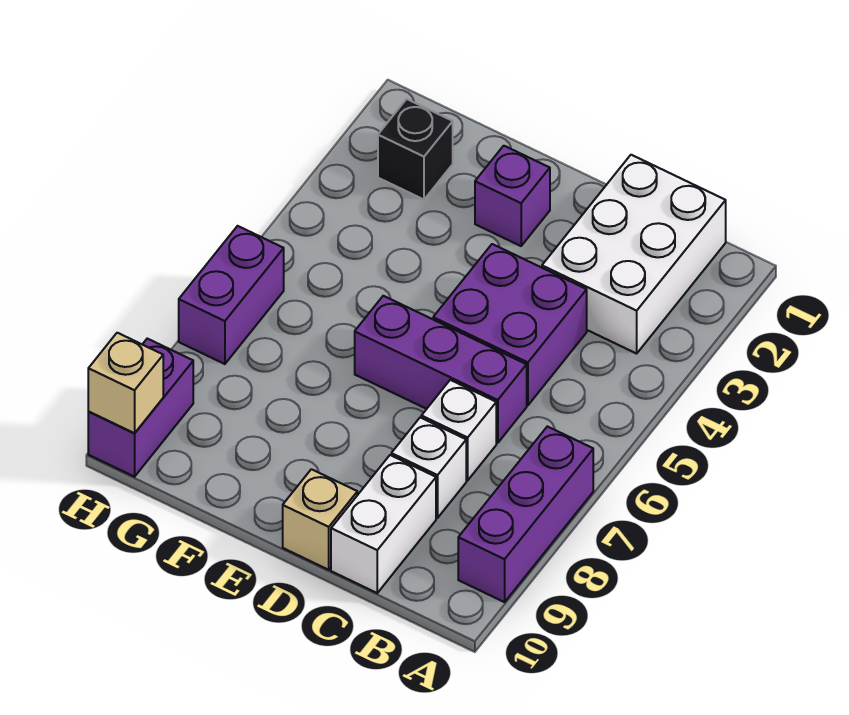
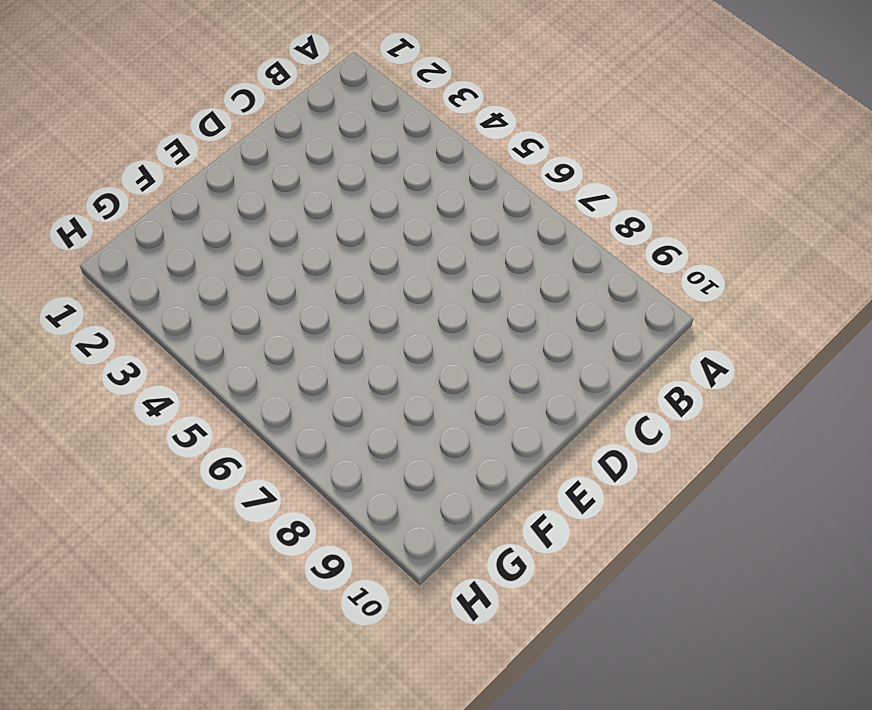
none -> purple 1x3 brick [458,426,593,602]
none -> white 2x3 brick [542,155,726,354]
none -> purple 2x2 brick [433,244,587,405]

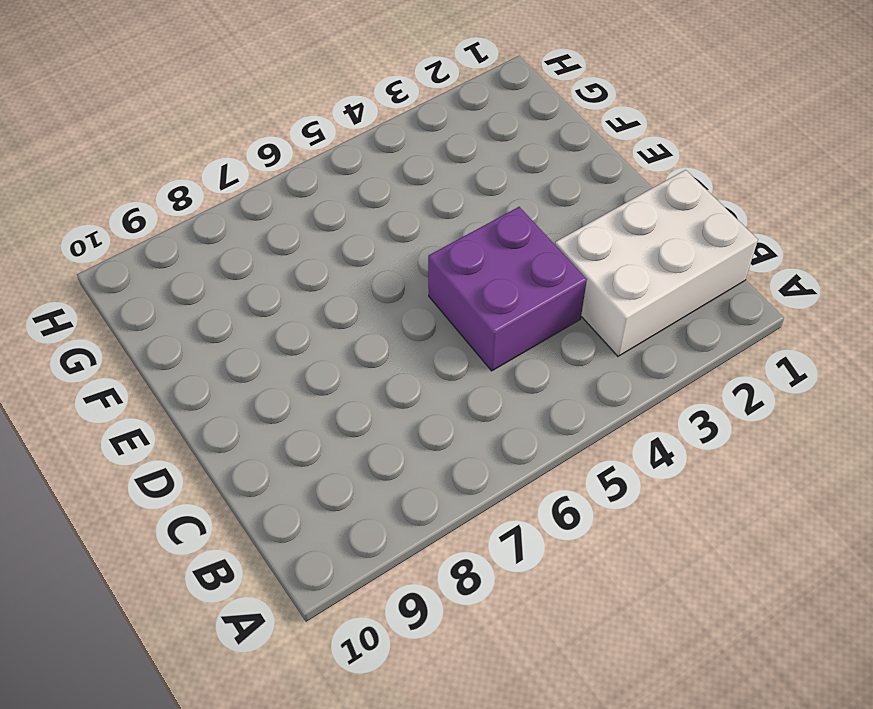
none -> purple 1x3 brick [458,426,593,602]
none -> purple 1x3 brick [355,296,527,443]
none -> white 1x1 brick [421,380,496,480]

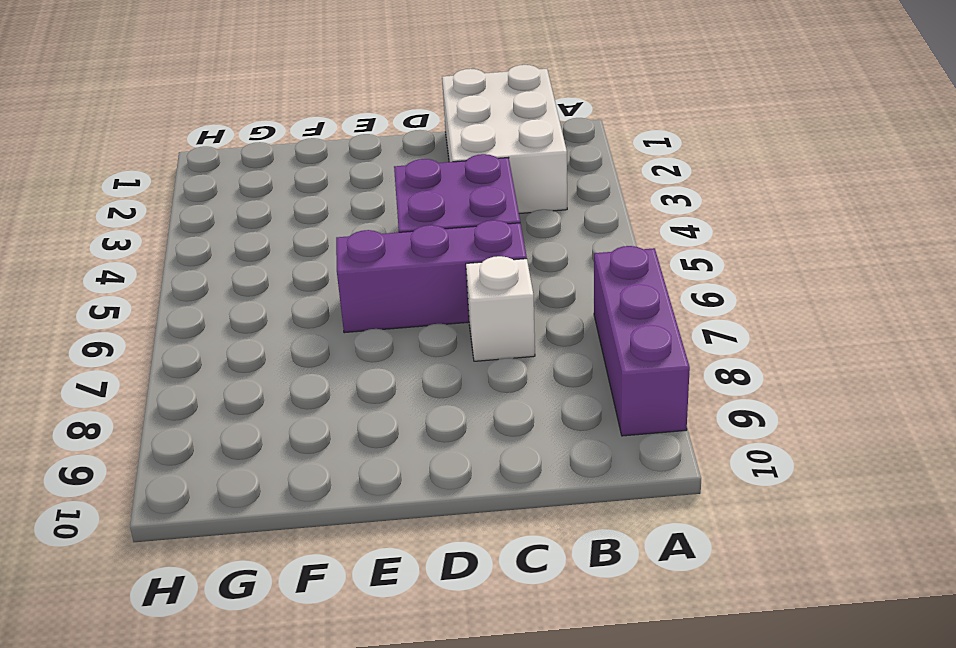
none -> white 1x1 brick [391,418,466,518]
none -> white 1x2 brick [331,455,436,593]
none -> tan 1x1 brick [283,469,357,570]

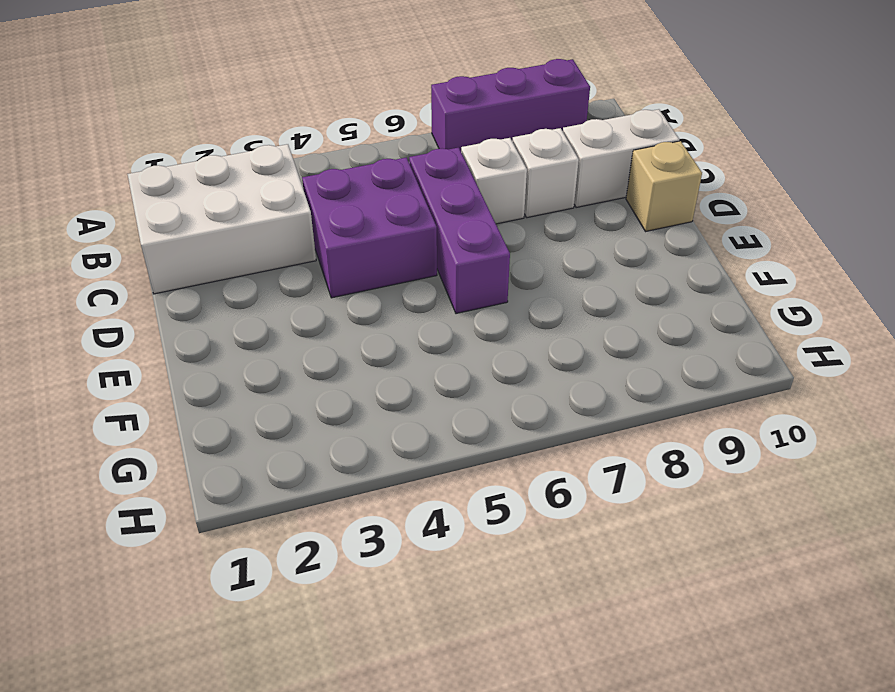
none -> purple 1x1 brick [475,146,550,246]
none -> black 1x1 brick [378,99,453,200]
none -> purple 1x2 brick [179,226,284,364]

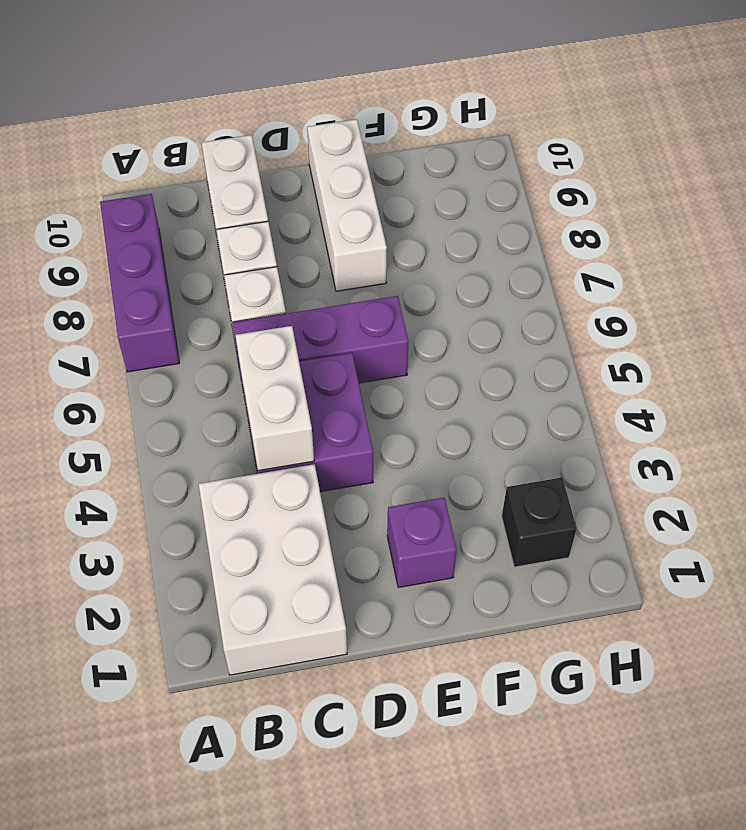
white 1x2 brick [235,326,314,471] -> none
white 1x3 brick [307,119,387,291] -> none
none -> tan 1x1 brick [283,469,357,570]
none -> purple 1x2 brick [179,226,284,364]
none -> purple 1x2 brick [88,339,193,477]

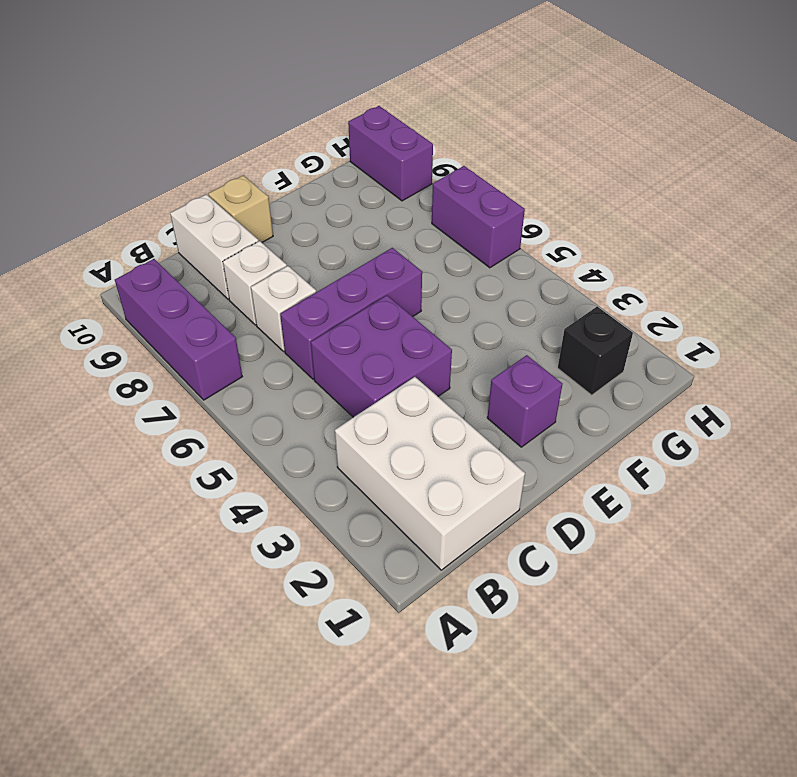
none -> tan 1x1 brick [88,333,163,433]

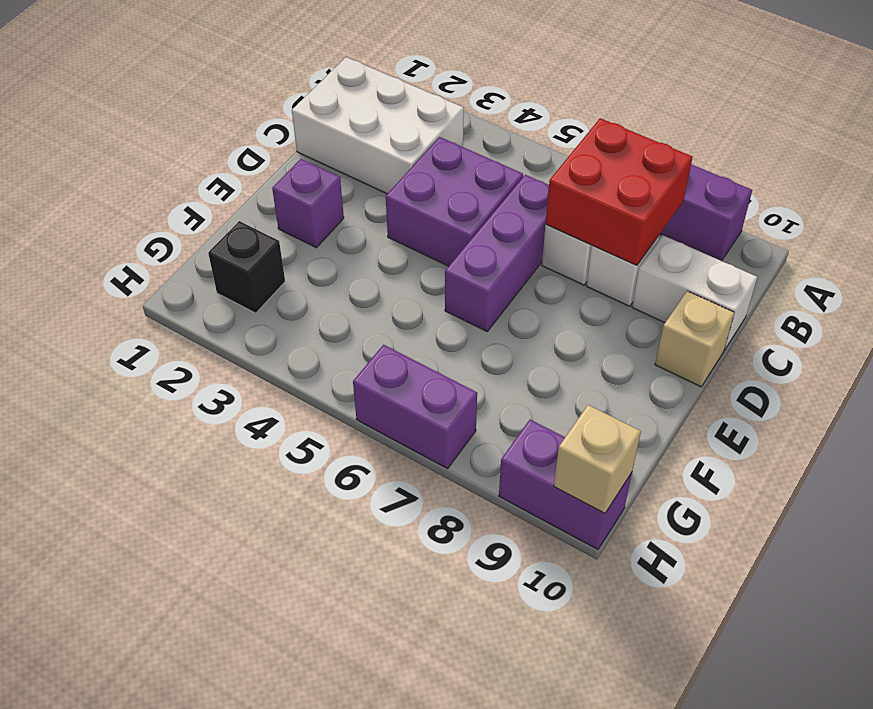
red 2x2 brick [546,118,693,265] -> none

